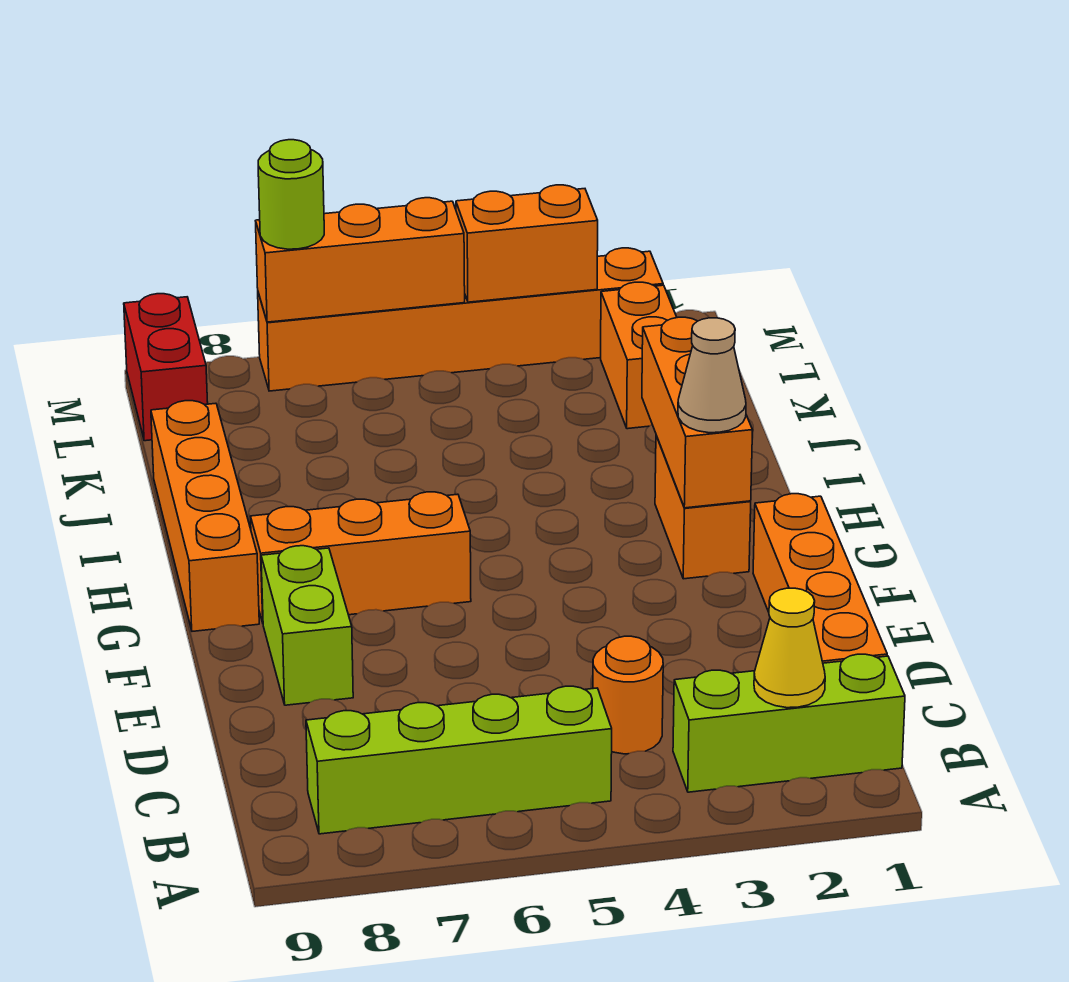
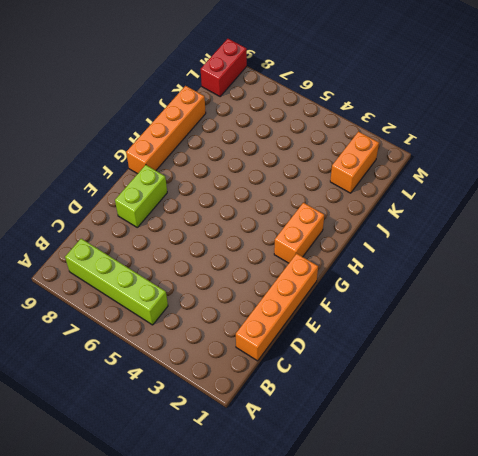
none -> lime 1x3 brick [673,654,905,792]
none -> orange 1x1 round brick [593,636,663,754]
none -> orange 1x3 brick [251,492,471,623]

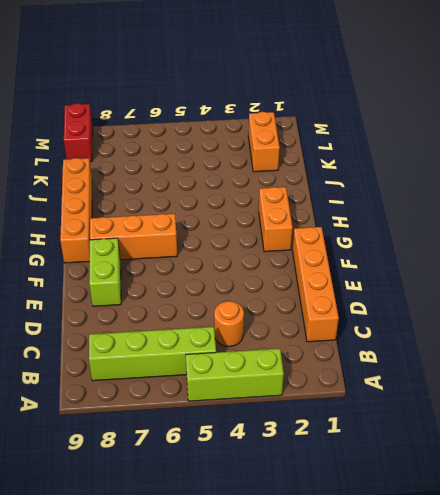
lime 1x3 brick [186,349,284,401] -> lime 1x3 brick moved to [673,654,905,792]
none -> orange 1x6 brick [258,248,663,391]
none -> yellow 1x1 cone [754,588,825,708]
none -> orange 1x3 brick [642,317,753,508]

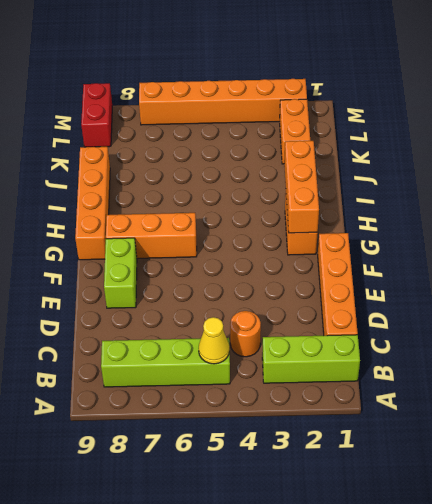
yellow 1x1 cone [199,317,229,364] -> yellow 1x1 cone moved to [754,588,825,708]
none -> orange 1x2 brick [456,185,598,302]
none -> orange 1x3 brick [256,198,465,322]
none -> tan 1x1 cone [678,318,746,433]

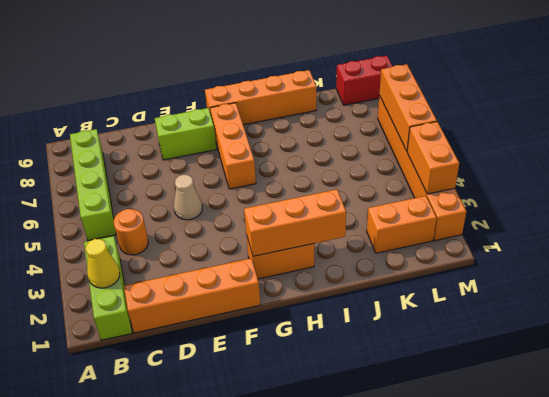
tan 1x1 cone [174,175,202,220] -> tan 1x1 cone moved to [678,318,746,433]
none -> lime 1x1 round brick [258,140,324,249]

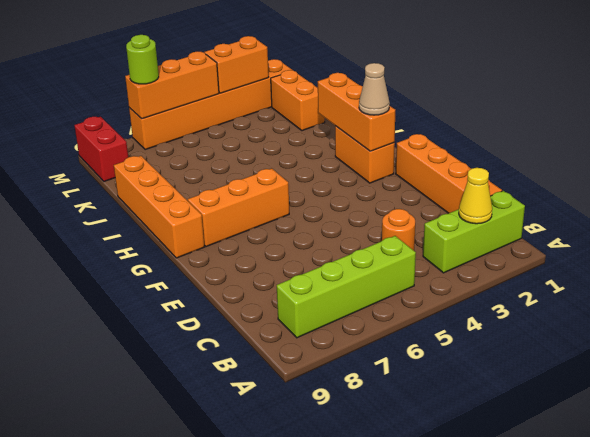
none -> lime 1x2 brick [261,546,353,705]

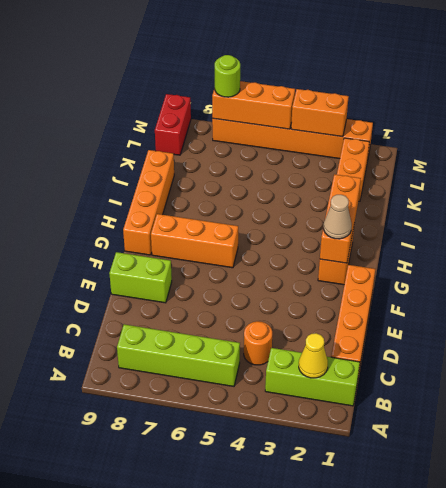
lime 1x2 brick [109,252,172,303] -> lime 1x2 brick turned to [261,546,353,705]

